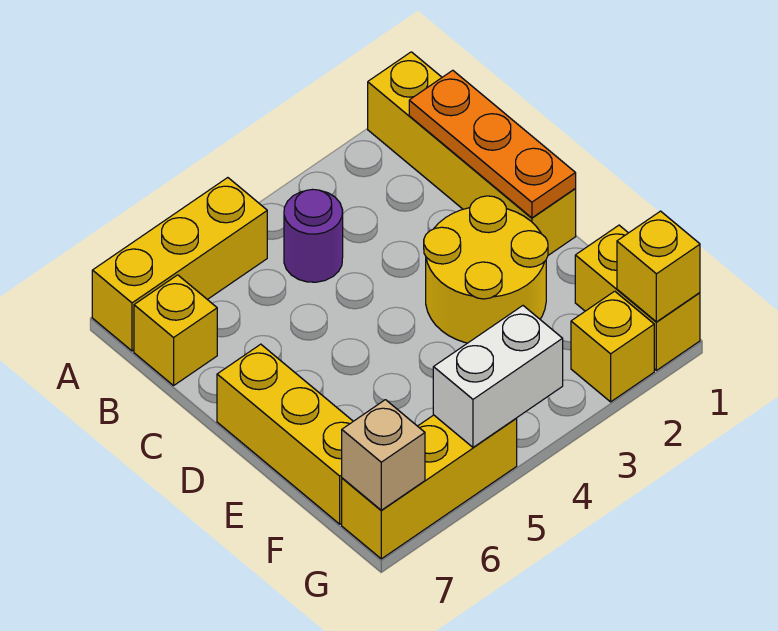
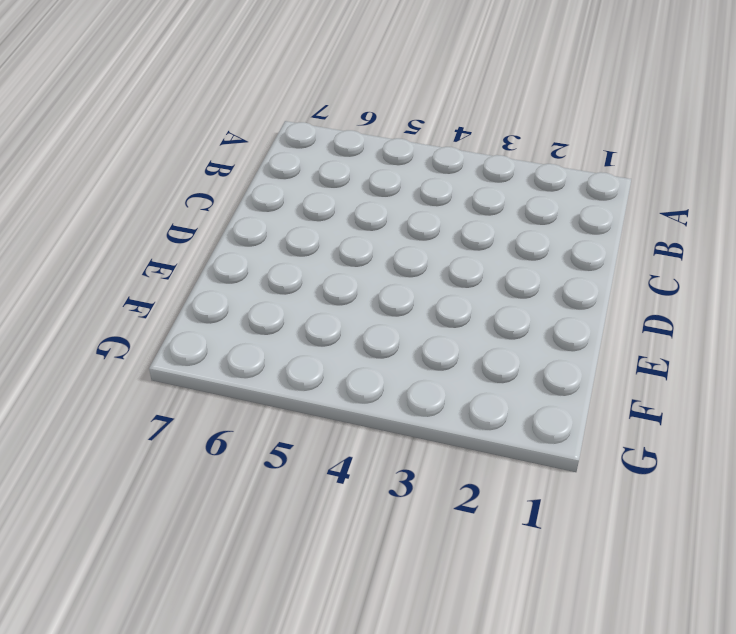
none -> yellow 1x4 brick [368,52,576,255]
none -> yellow 1x3 brick [92,178,267,351]
none -> purple 1x1 round brick [284,189,343,282]

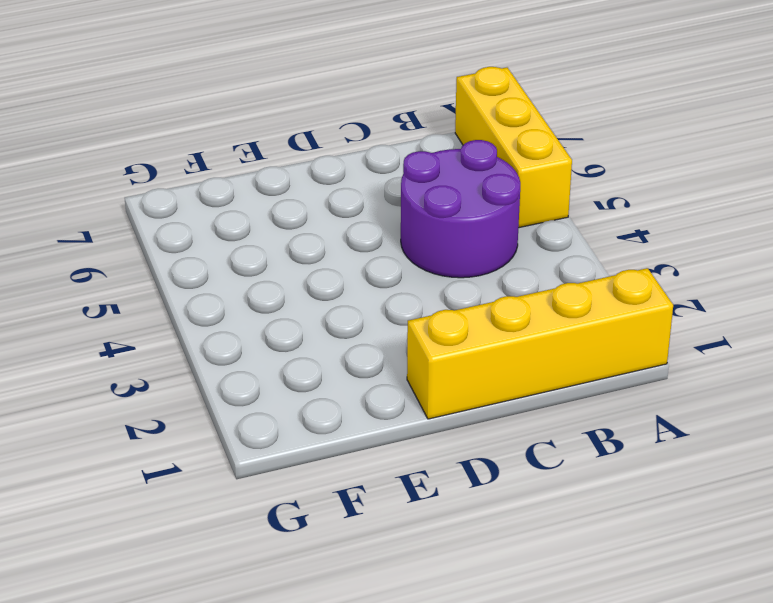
purple 2x2 round brick [401,140,520,278] -> purple 1x1 round brick [284,189,343,282]
none -> yellow 1x1 brick [134,275,217,385]
none -> yellow 2x2 round brick [424,196,548,343]
none -> yellow 1x3 brick [217,344,353,524]

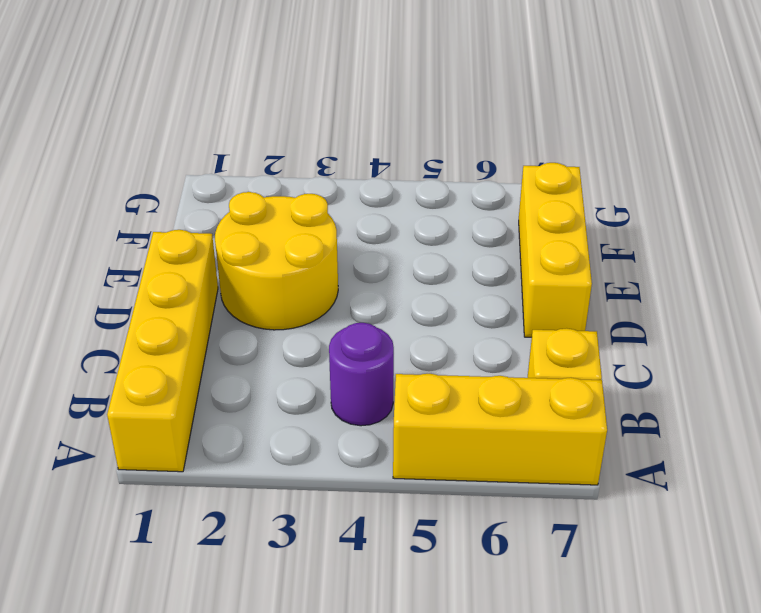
none -> yellow 1x2 brick [575,225,700,370]
none -> yellow 1x1 brick [571,291,654,402]
none -> yellow 1x3 brick [342,415,517,559]

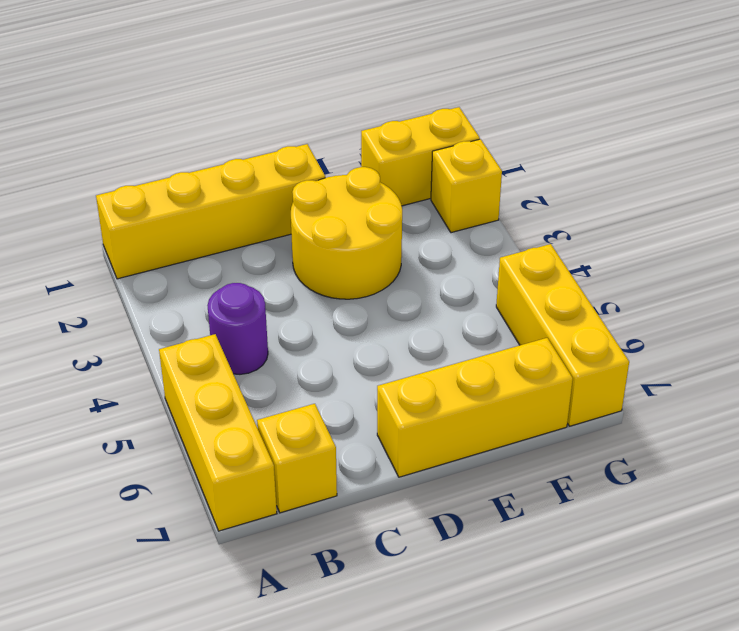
none -> orange 1x3 plate [409,70,576,218]
none -> yellow 1x1 brick [617,211,700,322]
none -> white 1x2 brick [433,306,563,447]

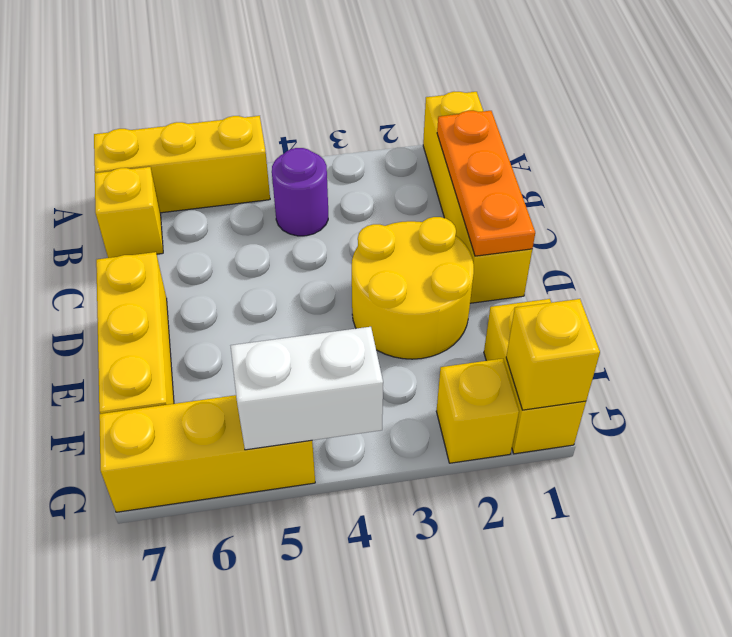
none -> tan 1x1 brick [342,400,425,510]

